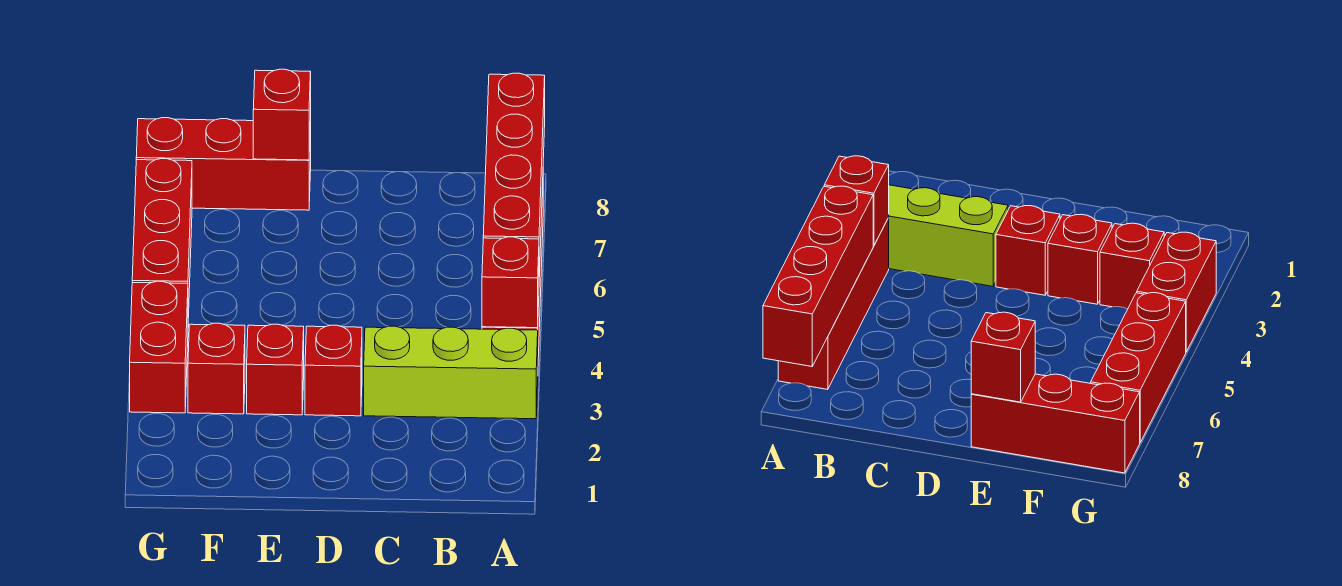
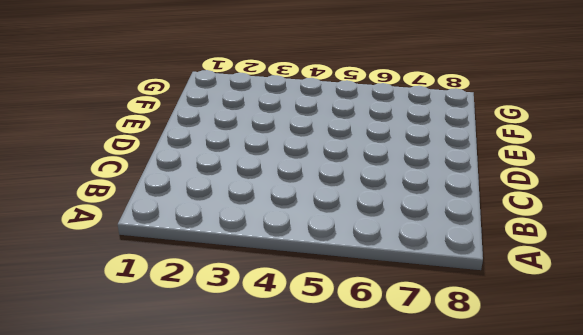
none -> lime 1x3 brick [364,326,538,419]
none -> red 1x4 brick [778,218,889,389]

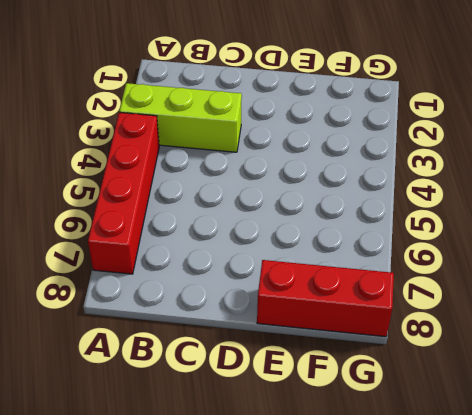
none -> red 1x1 brick [305,325,362,416]
none -> red 1x1 brick [247,324,304,415]

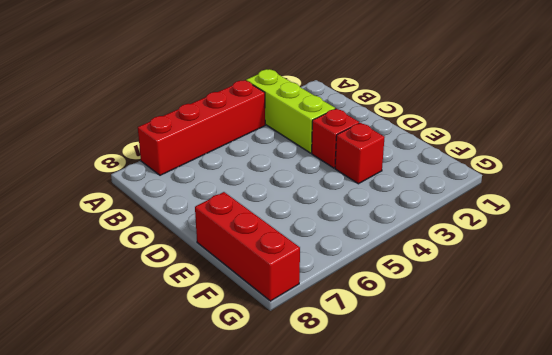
none -> red 1x1 brick [188,323,245,414]
none -> red 1x2 brick [130,281,188,413]

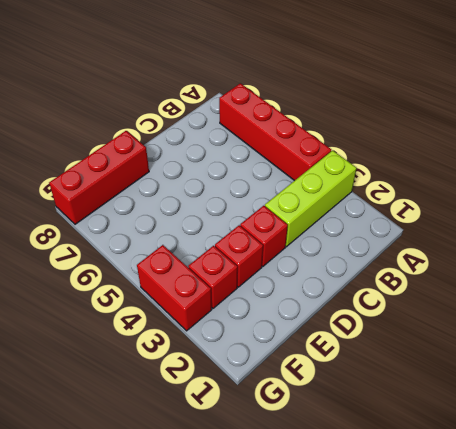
none -> red 1x3 brick [132,159,192,318]
none -> red 1x1 brick [482,237,539,328]

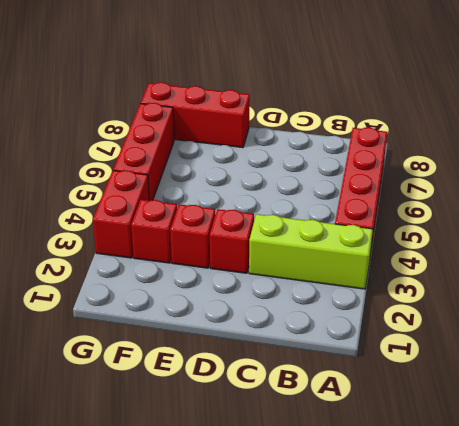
none -> red 1x1 brick [482,237,539,328]
none -> red 1x4 brick [483,73,545,277]

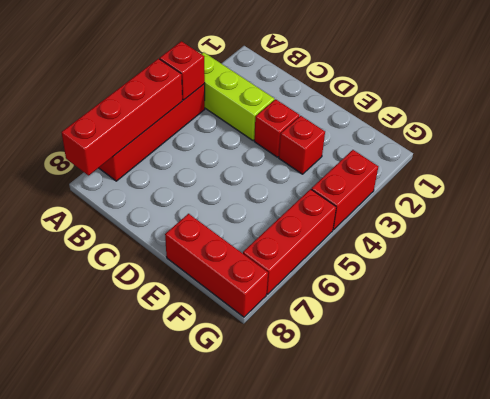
none -> red 1x1 brick [188,323,245,414]
none -> red 1x1 brick [253,69,311,160]

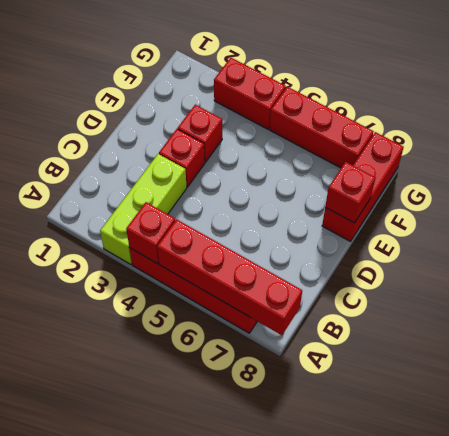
none -> red 1x1 brick [188,323,245,414]

